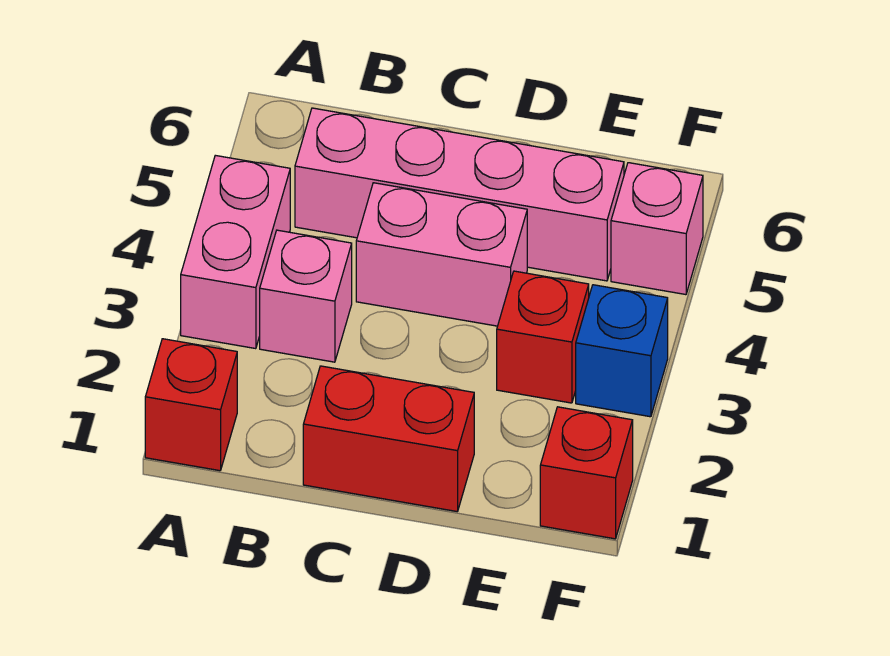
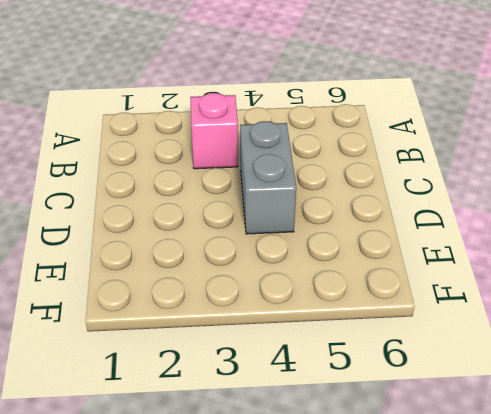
grey 1x2 brick [240,121,296,234] -> pink 1x2 brick [356,183,527,326]
none -> red 1x1 brick [145,339,237,471]
none -> pink 1x2 brick [181,155,290,349]

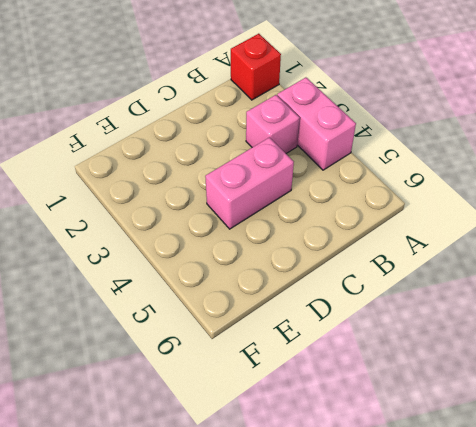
none -> pink 1x4 brick [295,108,624,281]
none -> red 1x2 brick [303,366,474,512]

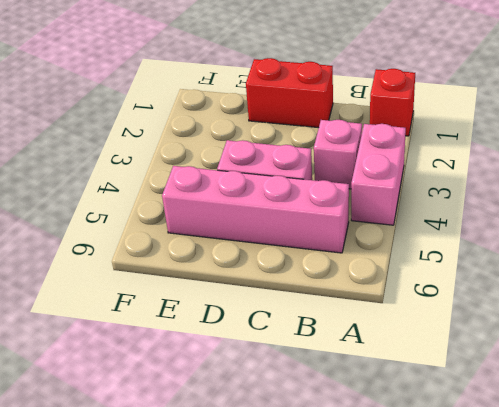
none -> red 1x1 brick [497,271,589,403]
none -> red 1x1 brick [540,407,633,539]

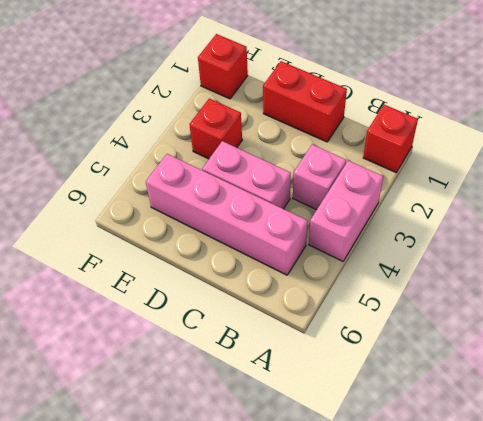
none -> blue 1x1 brick [576,285,668,417]
none -> pink 1x1 brick [611,163,703,295]

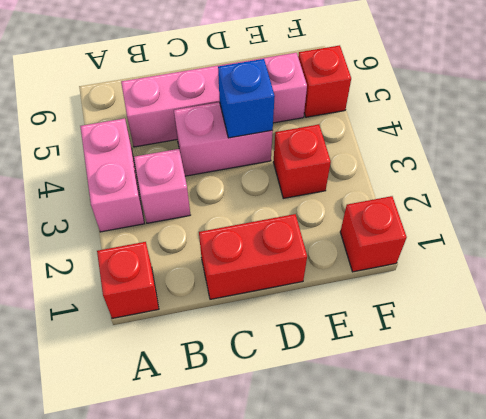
blue 1x1 brick [218,59,275,138] -> blue 1x1 brick moved to [576,285,668,417]
red 1x1 brick [298,45,351,117] -> pink 1x1 brick [611,163,703,295]

